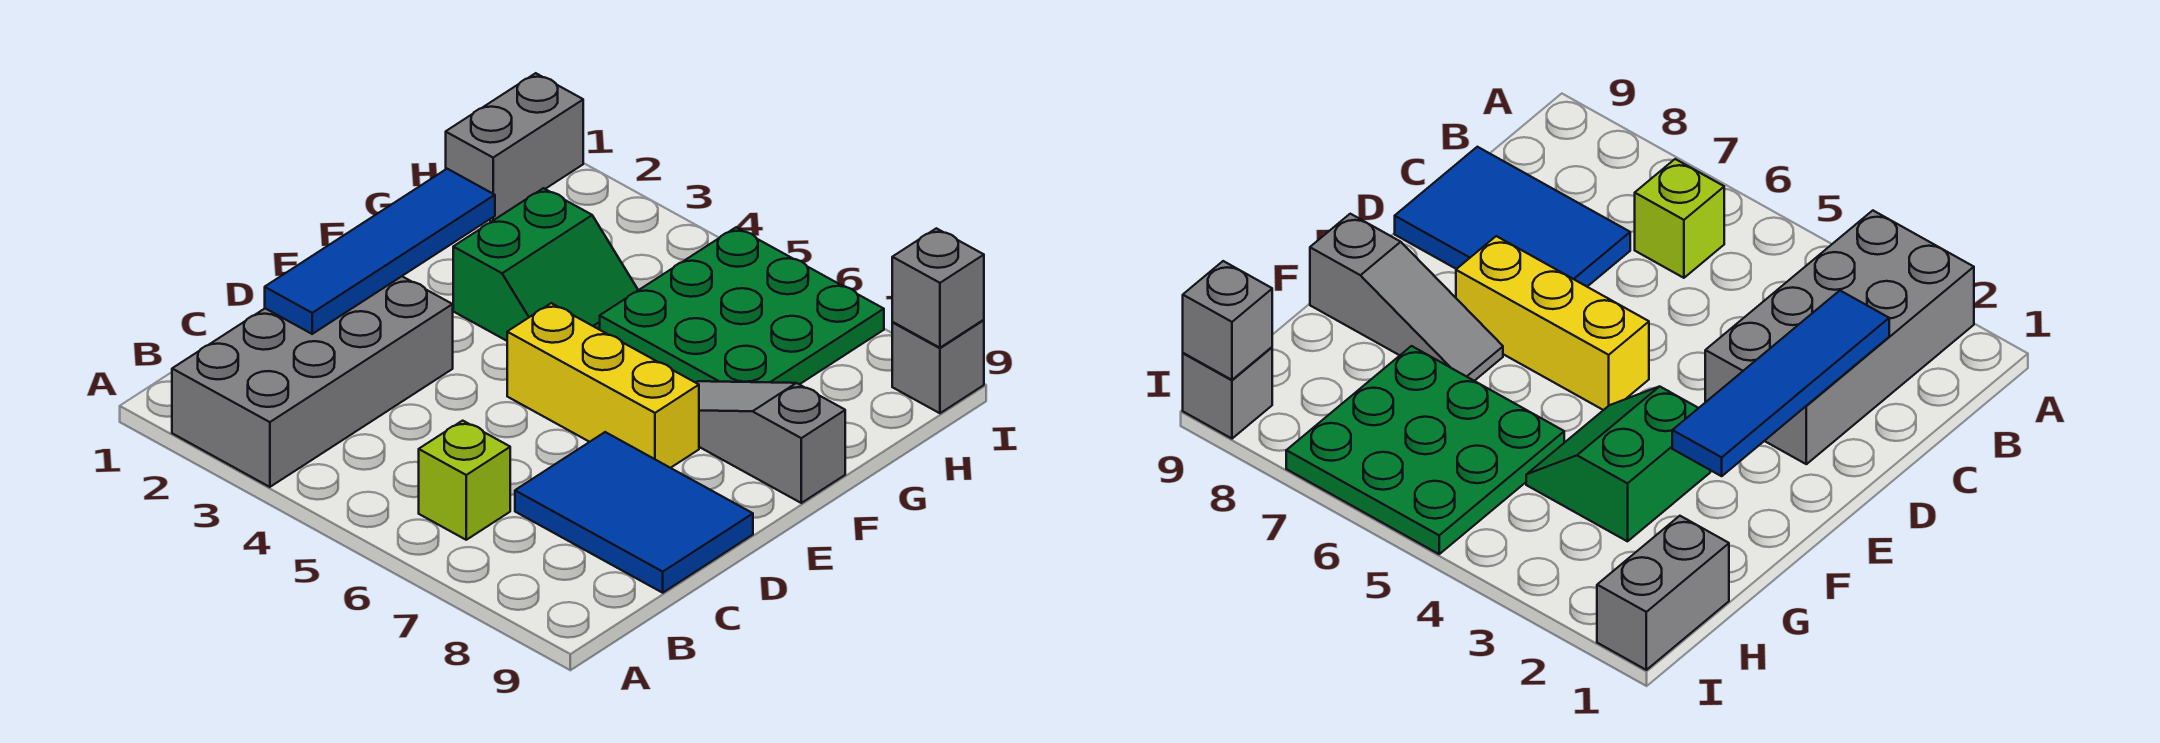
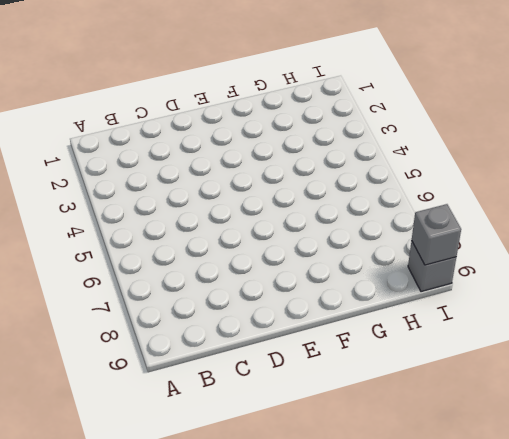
none -> grey 2x4 brick [172,276,453,487]
none -> lime 1x1 brick [419,421,510,540]

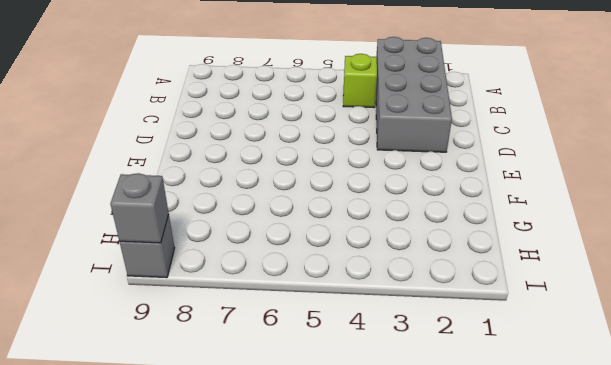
lime 1x1 brick [343,54,377,108] -> lime 1x1 brick moved to [419,421,510,540]
none -> blue 2x3 tile [515,432,753,593]
none -> yellow 1x3 brick [507,303,699,468]

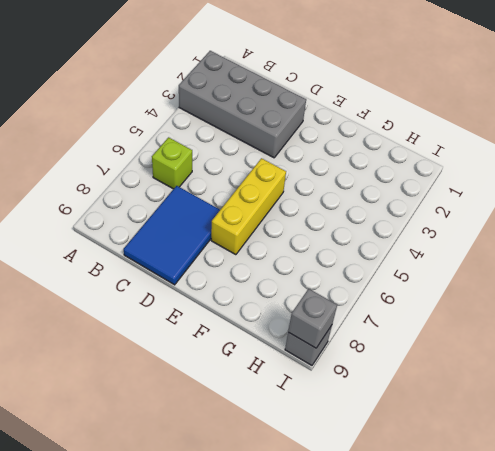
none -> green 2x2 slope [453,188,638,341]
none -> grey 1x3 slope [696,381,845,503]

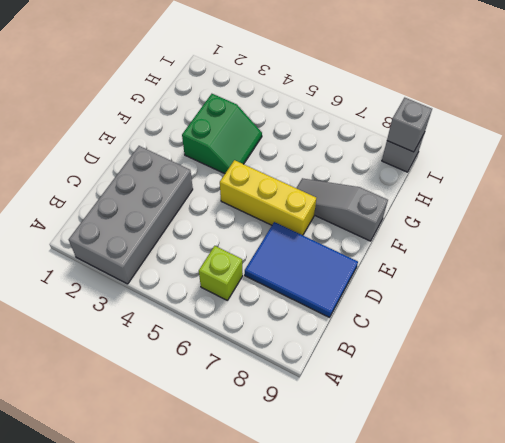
none -> green 3x3 plate [600,227,884,384]
none -> grey 1x2 brick [446,73,583,222]

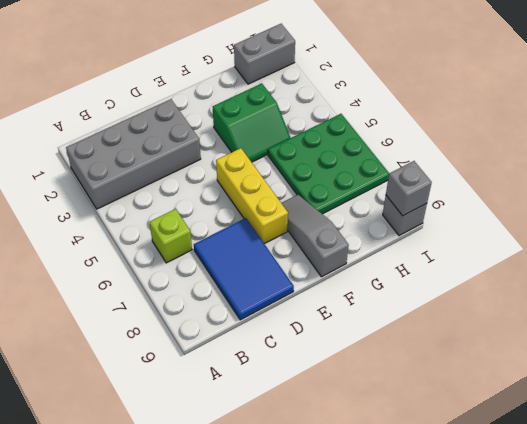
none -> blue 1x4 tile [265,169,495,334]

